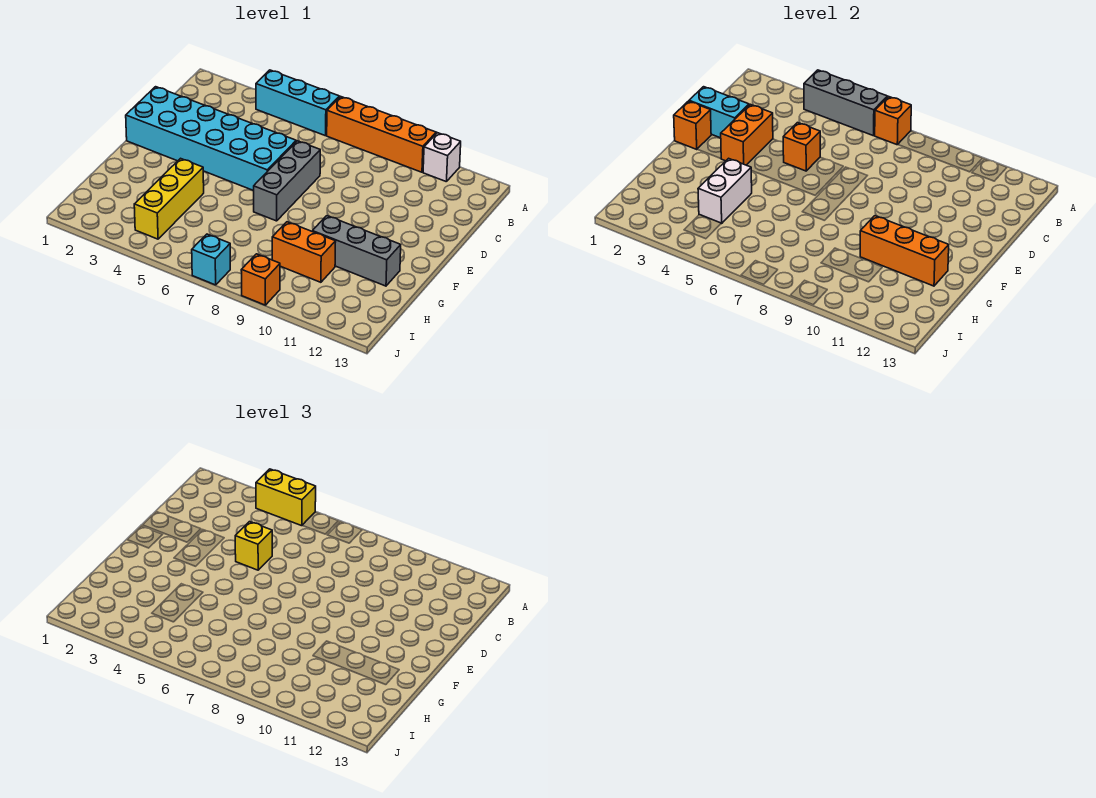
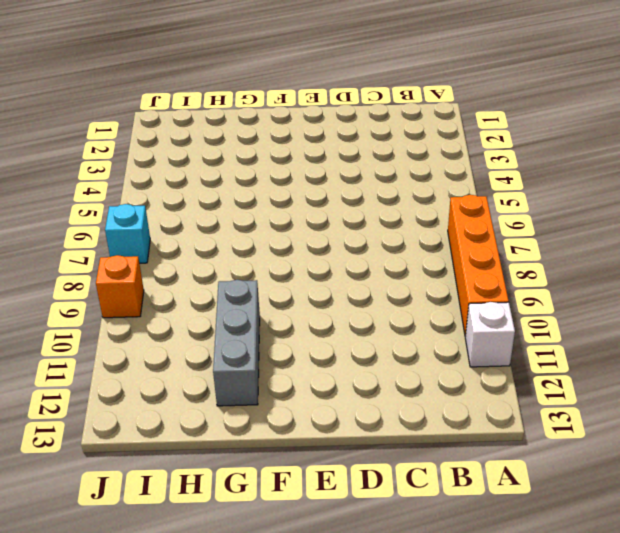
none -> cyan 1x3 brick [256,70,339,136]
none -> cyan 2x6 brick [126,87,296,191]
none -> grey 1x3 brick [254,141,320,221]

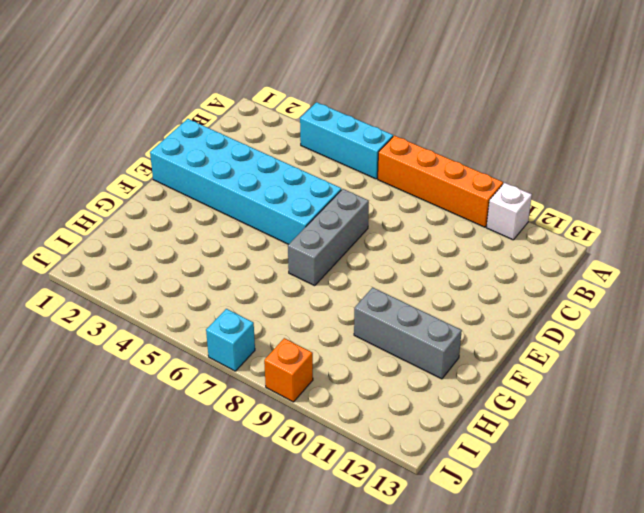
none -> yellow 1x3 brick [134,158,204,239]
none -> orange 1x2 brick [272,222,336,282]
none -> grey 1x3 brick [804,70,887,136]

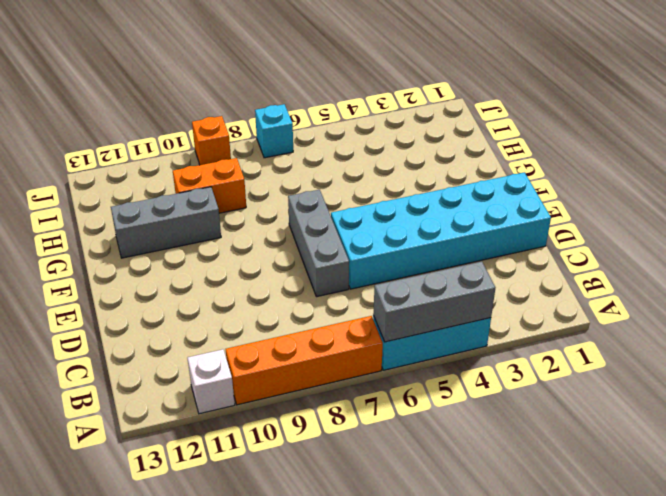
none -> yellow 1x3 brick [134,158,204,239]
none -> orange 1x1 brick [875,97,911,145]
none -> cyan 1x2 brick [689,87,749,138]

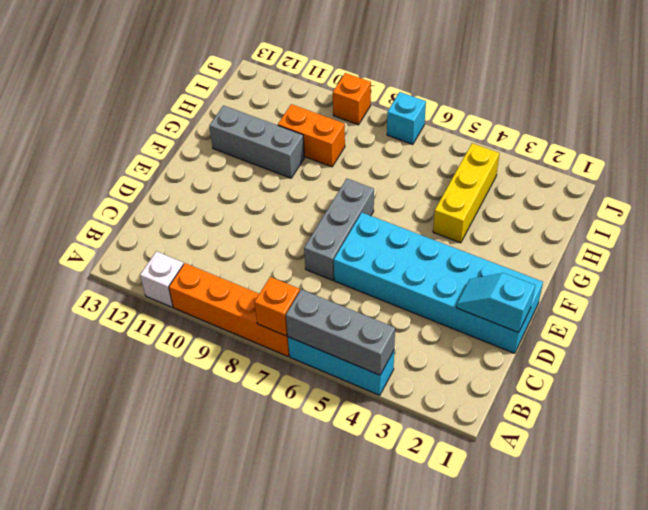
cyan 1x2 slope [456,273,535,333] -> cyan 1x2 brick [689,87,749,138]
none -> orange 1x2 brick [721,104,773,165]
none -> orange 1x1 brick [783,123,820,171]
none -> orange 1x1 brick [674,101,711,149]

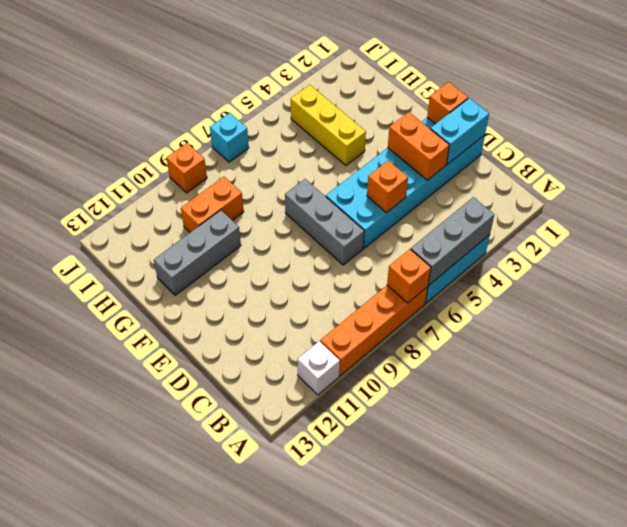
none -> white 1x2 brick [698,158,752,223]
none -> orange 1x3 brick [860,216,949,286]
none -> yellow 1x2 brick [256,469,316,526]

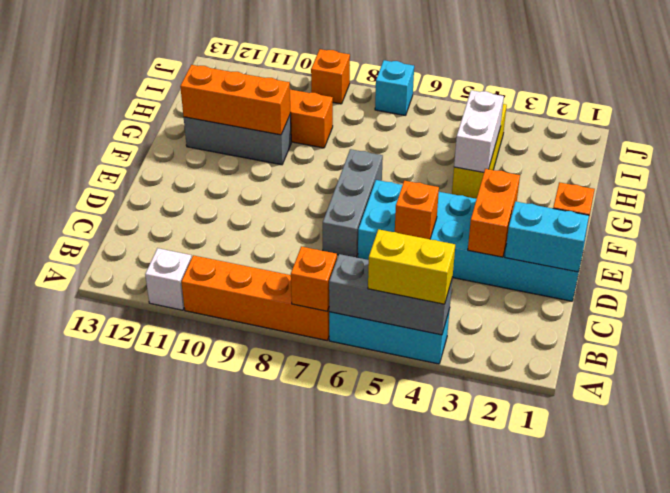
none -> yellow 1x1 brick [235,522,272,570]

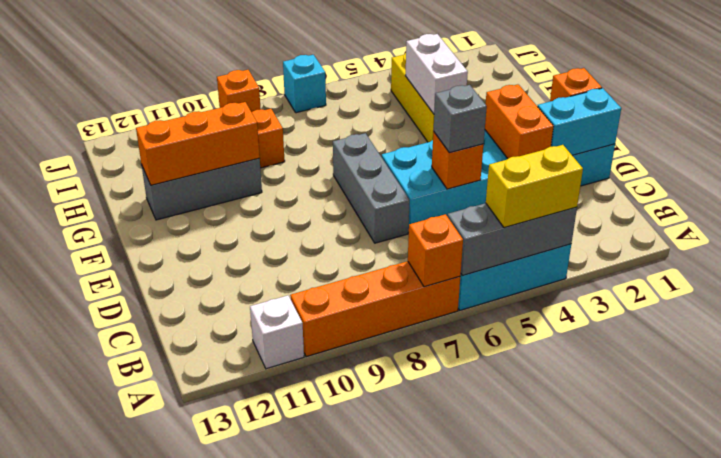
grey 1x1 brick [433,85,487,153] -> yellow 1x1 brick [235,522,272,570]

